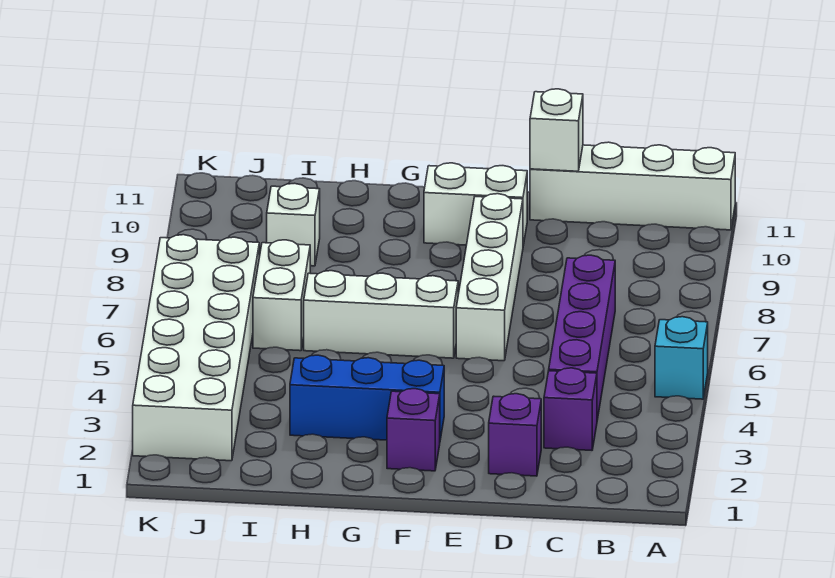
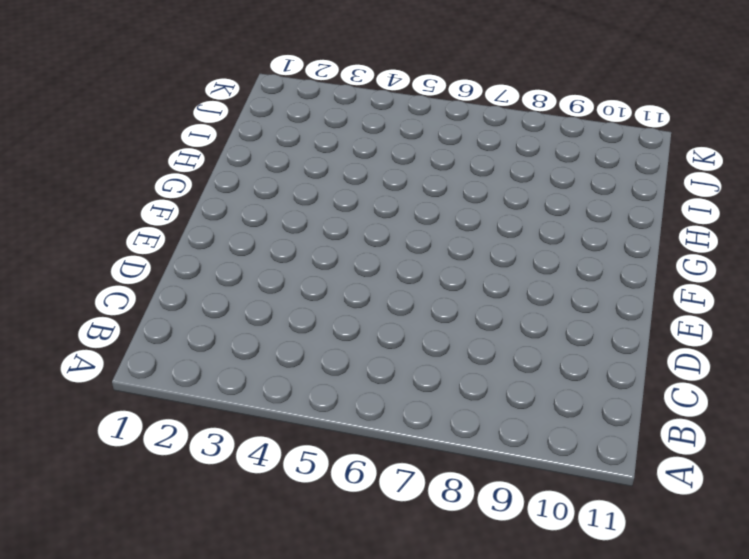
none -> cyan 1x1 brick [655,317,708,399]
none -> white 1x4 brick [530,142,735,230]
none -> purple 1x1 brick [544,368,597,450]

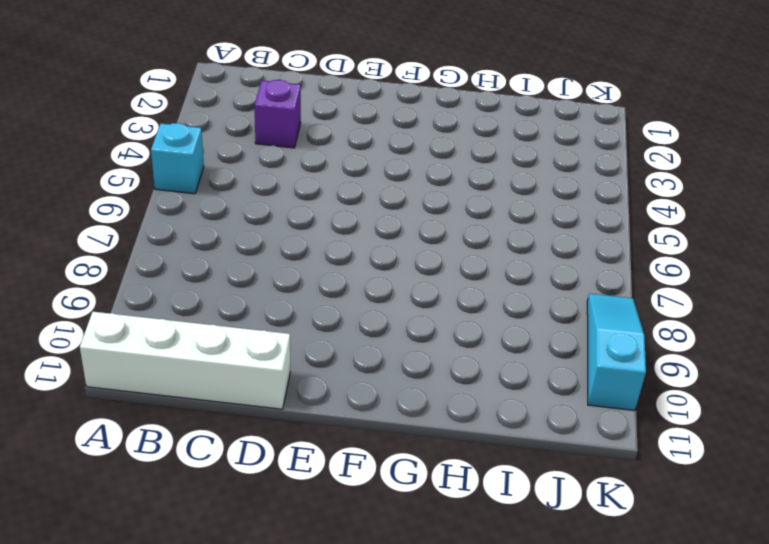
cyan 1x3 slope [587,294,646,411] -> none
none -> purple 1x4 brick [549,255,615,420]
none -> purple 1x1 brick [489,394,541,476]
none -> white 1x4 brick [456,194,523,361]

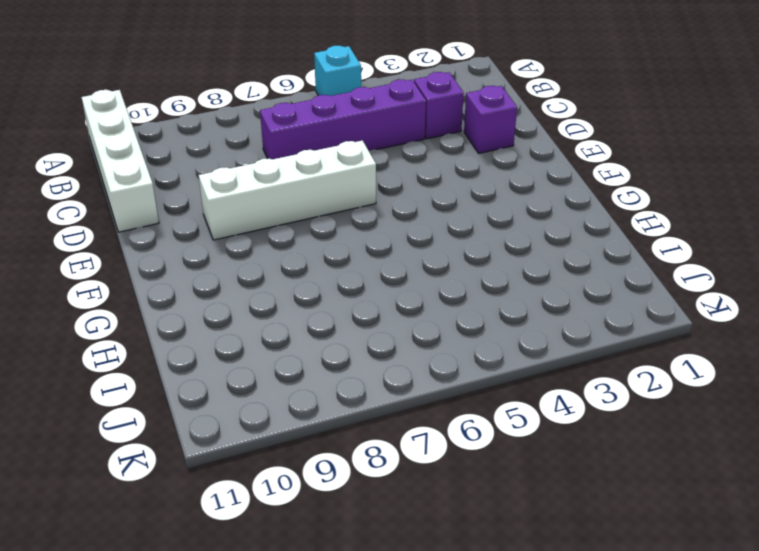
none -> white 1x2 brick [424,163,527,246]
none -> purple 1x1 brick [387,389,440,471]
none -> blue 1x3 brick [290,355,444,440]

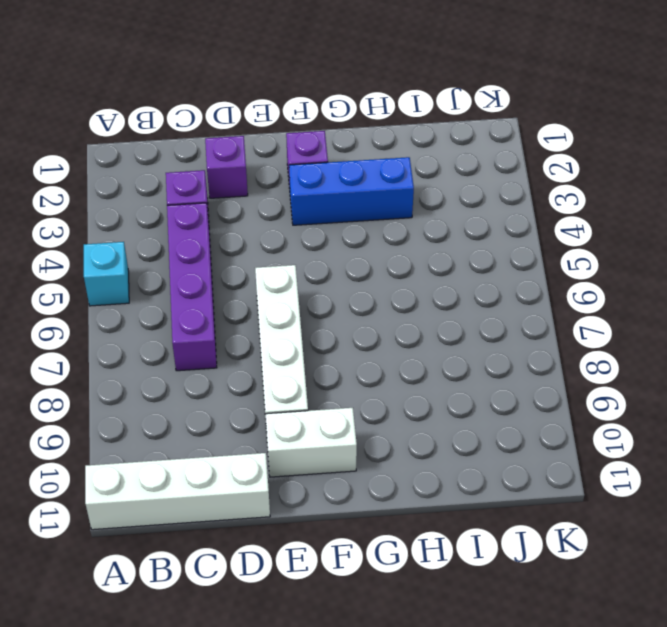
none -> white 1x3 brick [304,271,458,358]
none -> white 1x2 brick [253,240,310,351]
none -> white 1x1 brick [267,183,320,266]

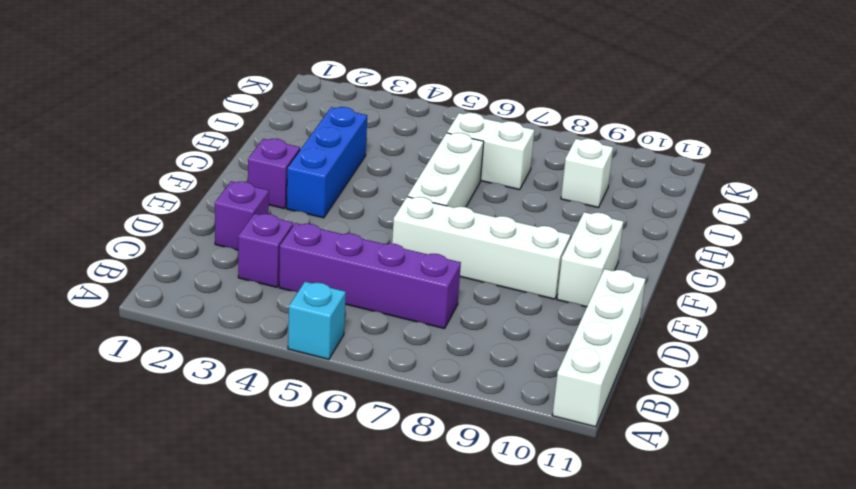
none -> white 2x6 brick [133,235,259,461]
none -> white 1x1 brick [530,89,583,171]

